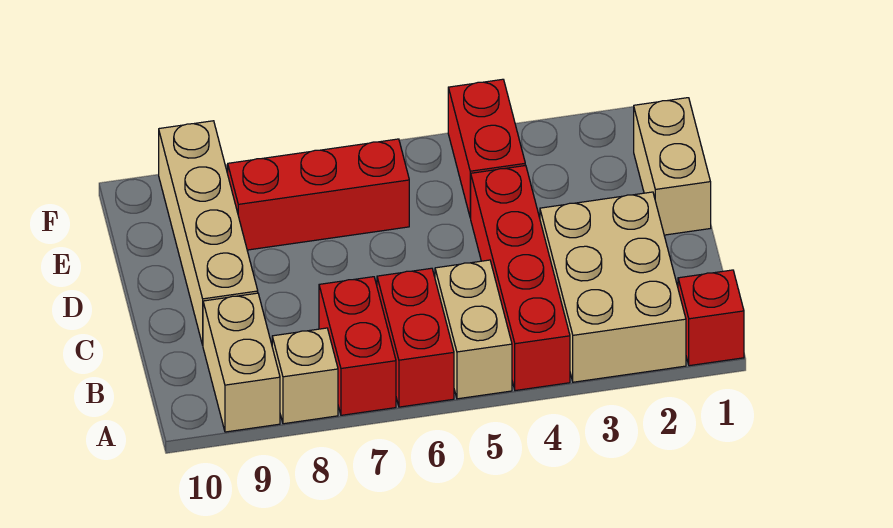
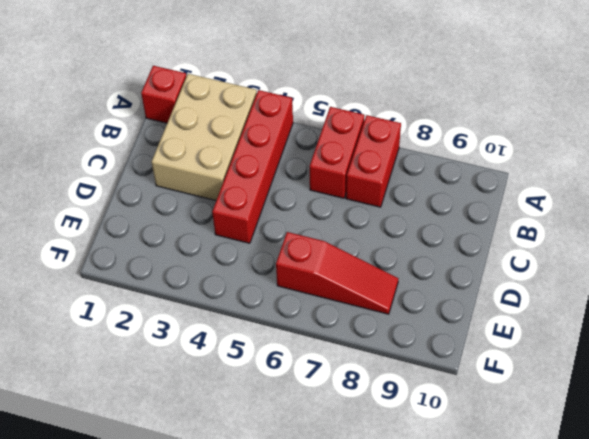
red 1x3 slope [276,232,399,314] -> red 1x3 brick [228,139,409,250]
none -> tan 1x2 brick [435,260,512,399]
none -> tan 1x1 brick [272,328,338,424]
none -> tan 1x2 brick [203,293,280,432]

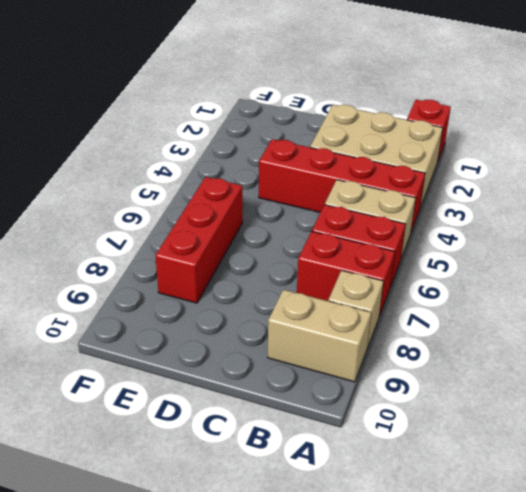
none -> tan 1x4 brick [159,121,258,345]
none -> tan 1x2 brick [634,98,711,235]
none -> red 1x2 brick [448,79,525,218]

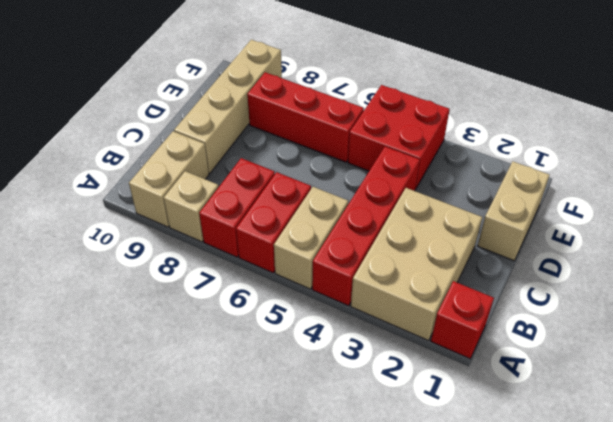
red 2x2 brick [348,85,450,189] -> red 1x2 brick [448,79,525,218]

